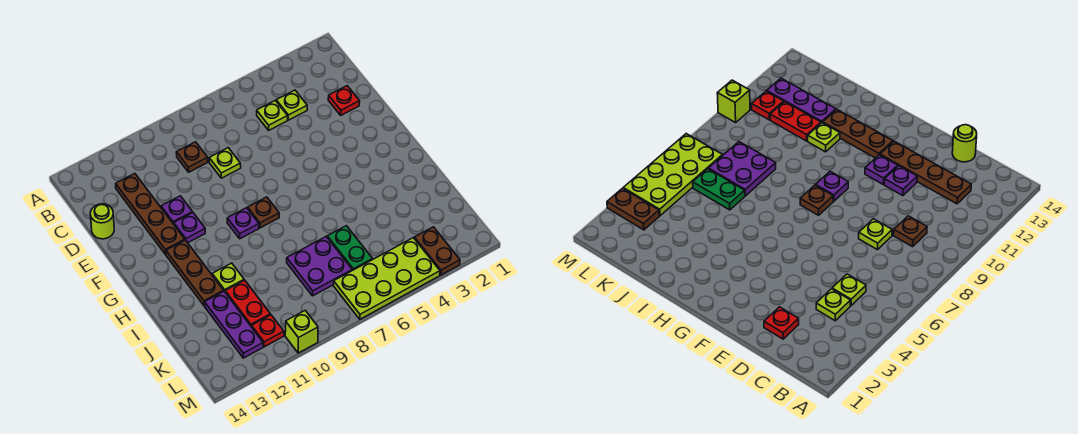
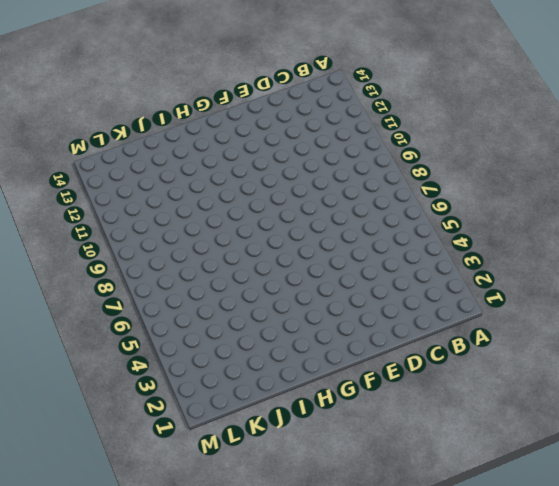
none -> lime 1x1 plate [276,90,307,120]
none -> lime 1x1 plate [257,101,288,130]
none -> brown 1x1 plate [176,142,208,172]

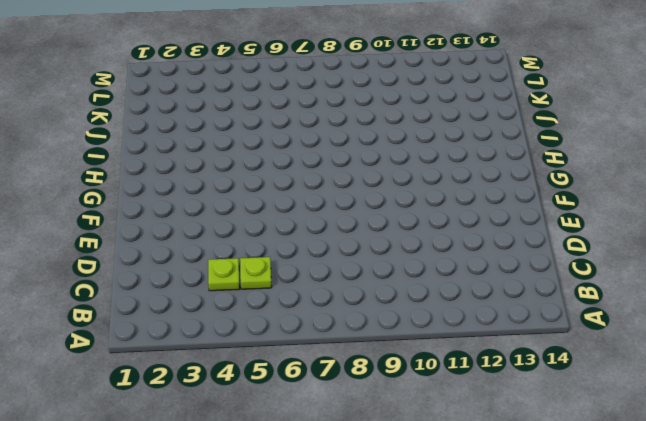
none -> brown 1x1 plate [176,142,208,172]
none -> brown 1x4 plate [116,173,185,254]
none -> red 1x1 plate [328,86,360,115]

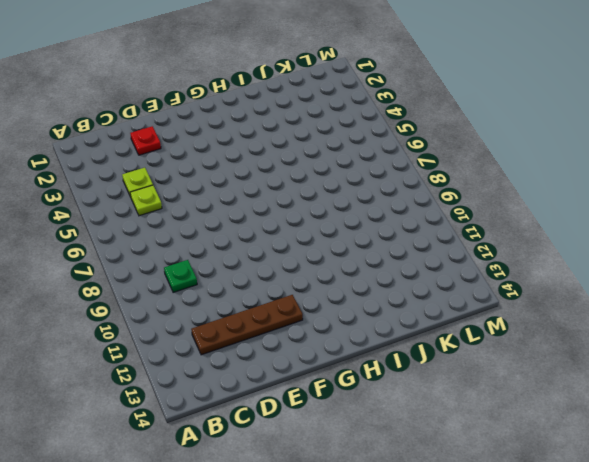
green 1x1 plate [164,260,197,293] -> brown 1x1 plate [176,142,208,172]
none -> lime 1x1 plate [209,148,241,178]
none -> lime 1x1 round brick [90,204,114,239]
none -> purple 1x1 plate [161,196,193,224]

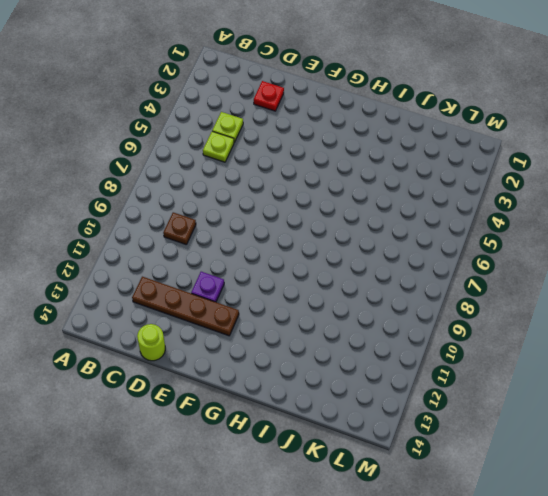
none -> lime 1x1 plate [209,148,241,178]
none -> purple 1x1 plate [174,213,205,243]
none -> brown 1x1 plate [248,197,279,228]

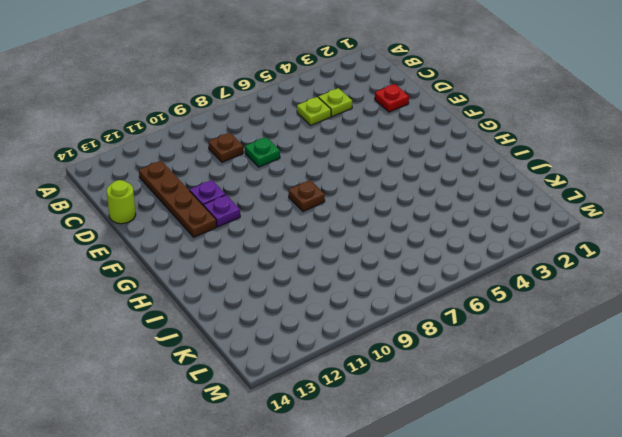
green 1x1 plate [245,137,280,167] -> lime 1x1 plate [209,148,241,178]
none -> purple 1x1 plate [227,208,259,239]
none -> brown 1x3 plate [166,240,224,306]
none -> lime 1x1 plate [212,263,244,291]

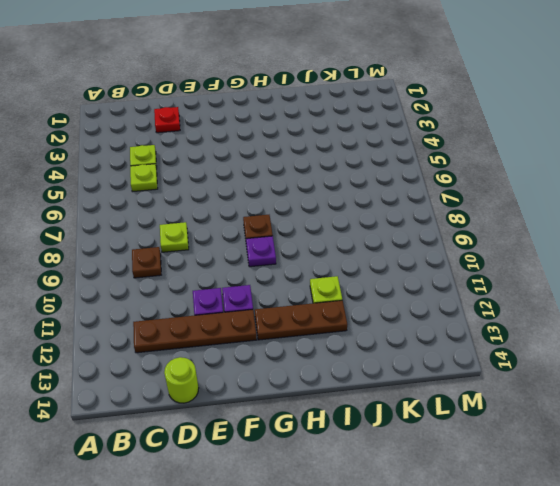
none -> green 1x2 plate [327,226,373,270]
none -> purple 2x2 plate [287,237,352,296]
none -> red 1x2 plate [225,280,271,327]

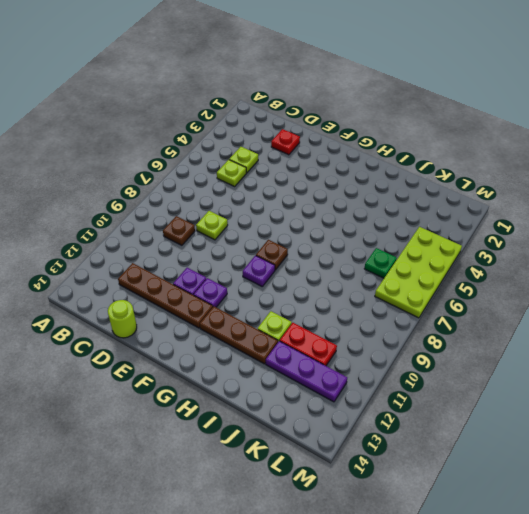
green 1x1 plate [364,248,397,278] -> green 1x2 plate [327,226,373,270]
none -> purple 2x2 plate [287,237,352,296]
none -> brown 1x2 plate [414,227,460,275]
none -> red 1x1 plate [252,315,284,347]

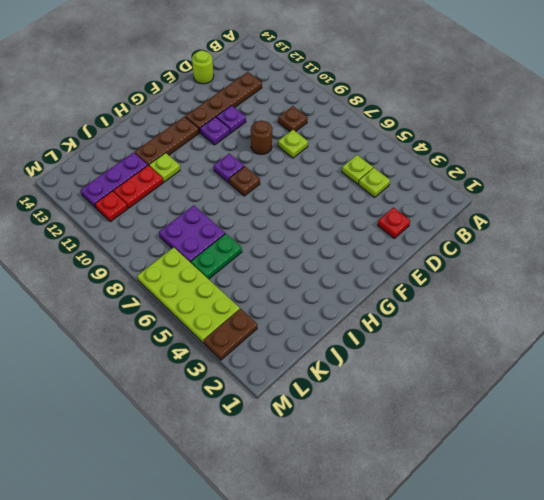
brown 1x1 round brick [251,121,272,154] -> none
none -> lime 1x1 brick [285,311,318,353]

